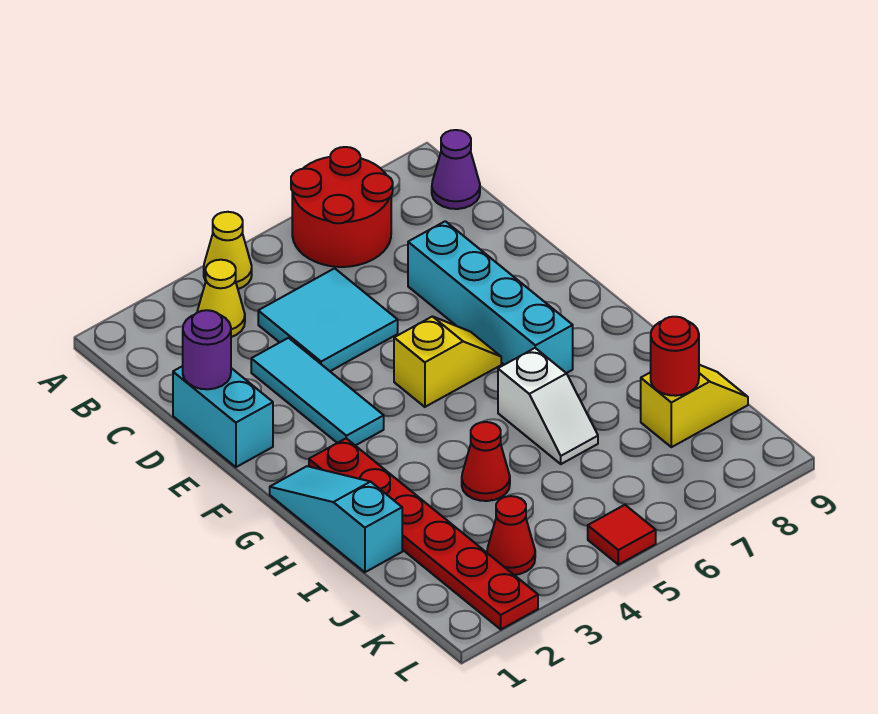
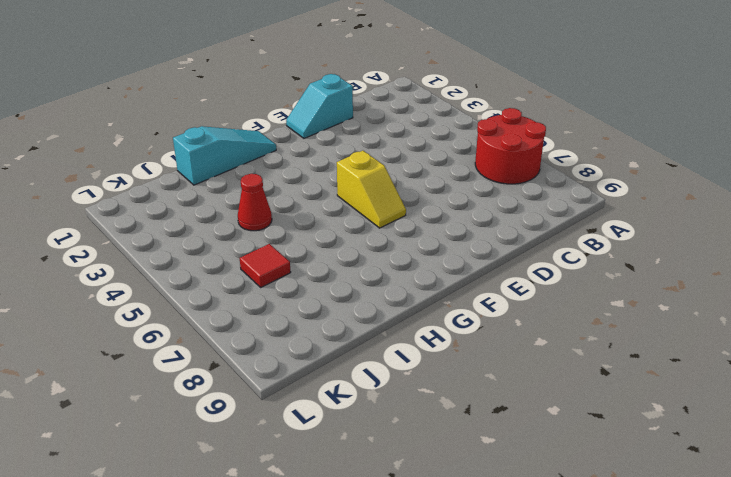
cyan 1x2 slope [286,74,353,138] -> cyan 1x2 brick [173,366,273,467]
red 1x1 tile [240,244,291,287] -> red 1x1 tile moved to [588,505,656,565]
none -> yellow 1x1 cone [204,212,252,289]
none -> yellow 1x1 cone [197,260,245,337]
none -> purple 1x1 cone [432,130,480,209]

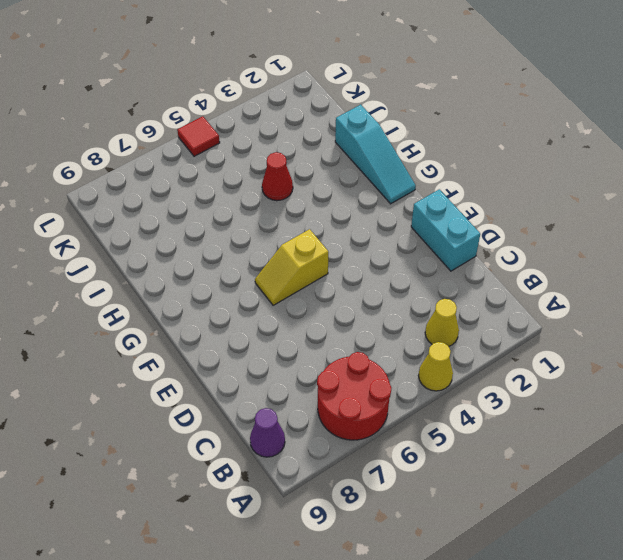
none -> cyan 2x2 tile [258,268,398,371]
none -> cyan 1x3 tile [251,338,384,446]
none -> cyan 1x4 brick [408,221,573,373]

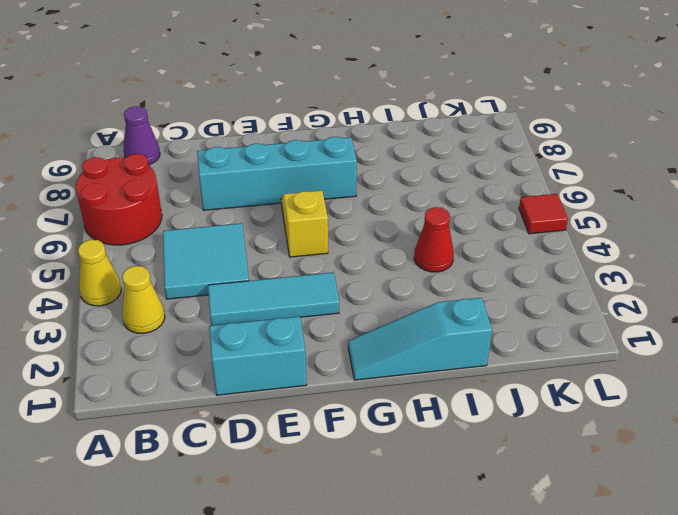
none -> red 1x6 plate [309,438,538,629]
none -> white 1x2 slope [498,348,598,464]
none -> yellow 1x2 slope [641,365,748,447]

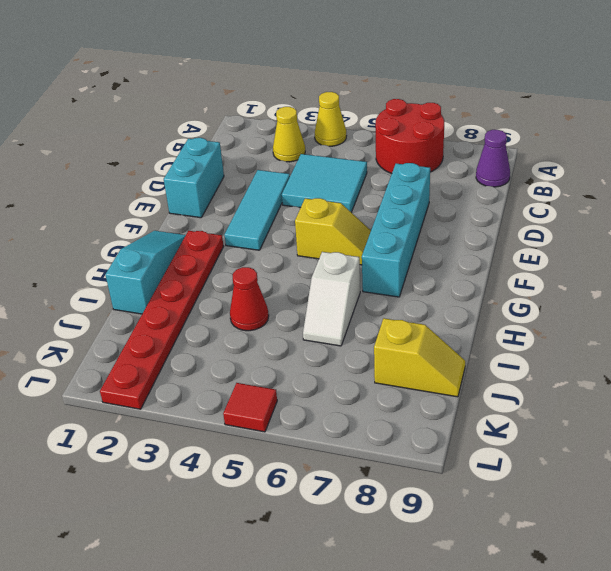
none -> red 1x1 cone [487,496,535,575]
none -> purple 1x1 round brick [183,310,231,389]
none -> red 1x1 round brick [651,317,699,396]

